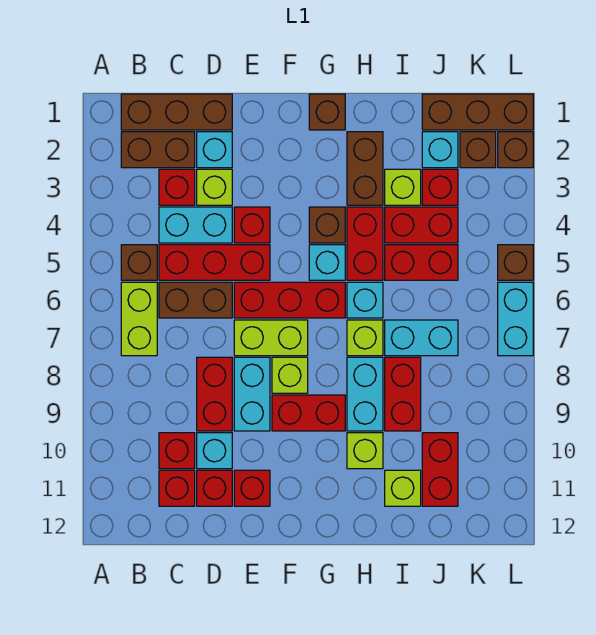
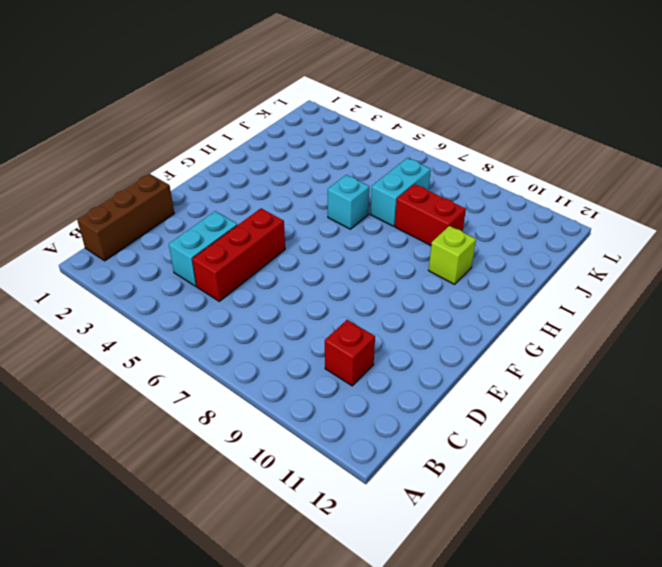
none -> brown 1x2 brick [121,132,195,168]
none -> brown 1x1 brick [121,245,157,280]
none -> lime 1x2 brick [121,282,157,356]
none -> red 1x1 brick [159,169,195,205]

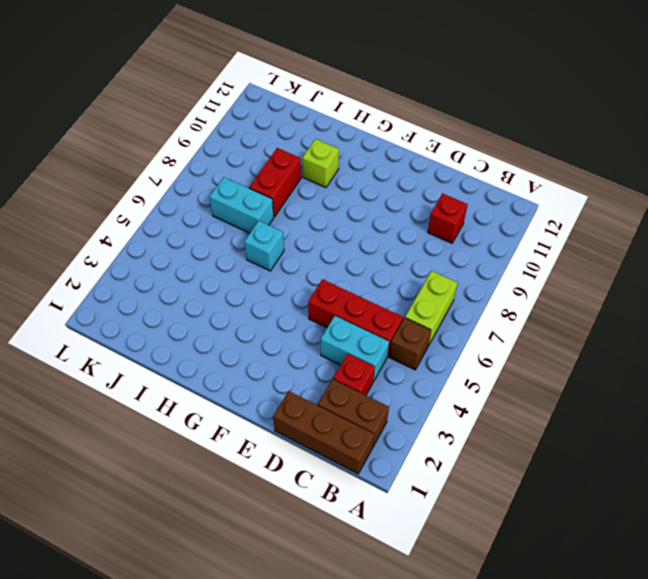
none -> brown 1x2 brick [159,282,232,318]
none -> red 1x1 brick [159,470,195,506]
none -> cyan 1x1 brick [197,132,232,168]
none -> lime 1x1 brick [197,169,232,205]

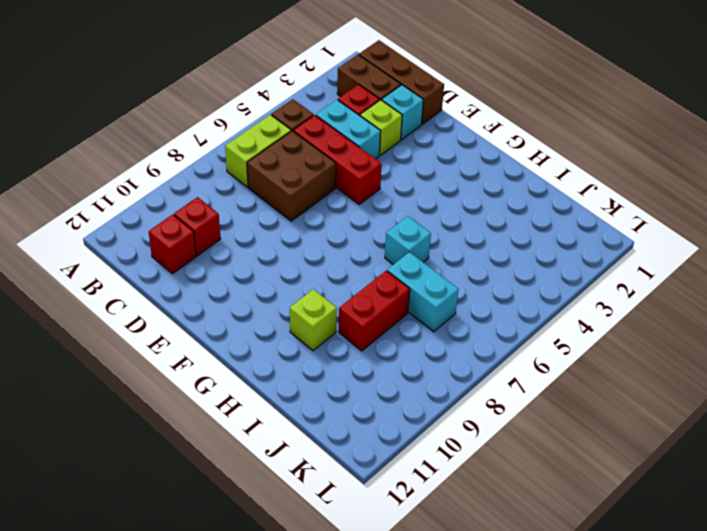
brown 2x2 brick [247,131,336,221] -> brown 1x2 brick [159,282,232,318]
none -> red 1x2 brick [197,357,232,431]
none -> cyan 1x1 brick [197,433,232,469]
none -> red 1x1 brick [197,470,232,506]
none -> red 1x1 brick [234,207,270,243]

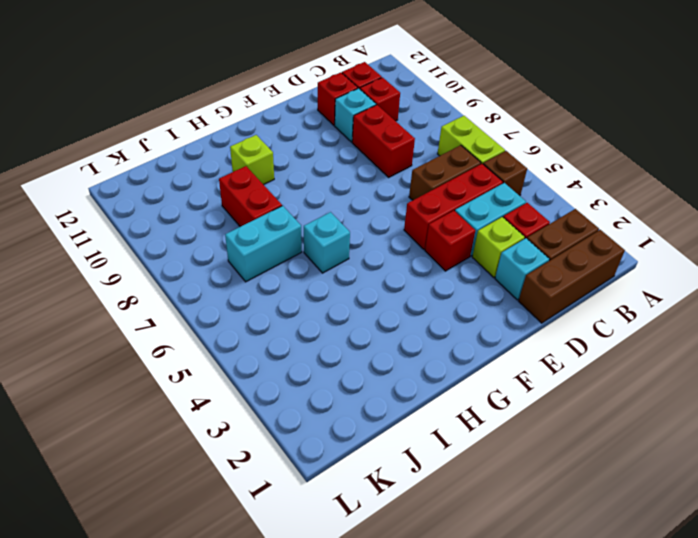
none -> red 1x3 brick [234,282,345,318]
none -> lime 1x2 brick [234,320,308,356]
none -> cyan 1x2 brick [234,357,270,431]
none -> red 1x1 brick [234,470,270,506]

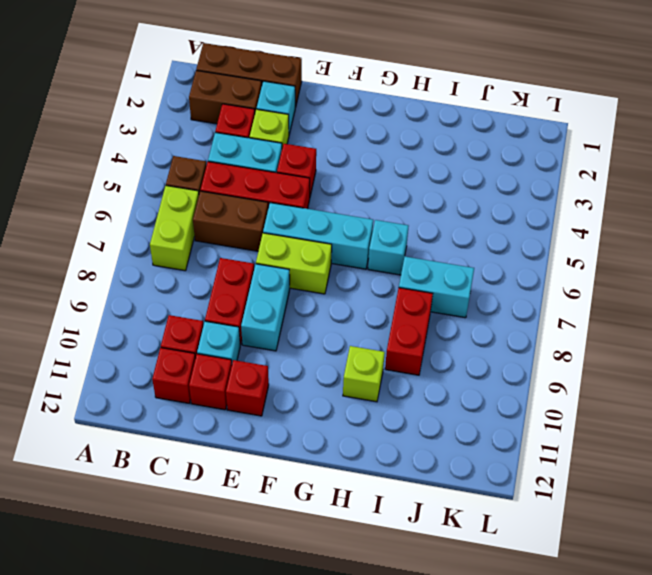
cyan 1x3 brick [263,203,373,269] -> red 1x3 brick [234,282,345,318]
none -> lime 1x1 brick [272,357,308,393]
none -> red 1x2 brick [272,395,345,431]
none -> brown 1x1 brick [309,94,345,130]
none -> brown 1x1 brick [309,207,345,243]

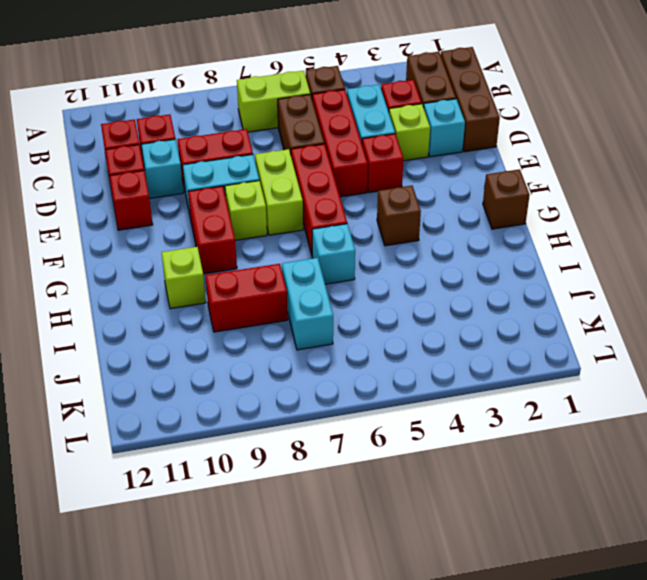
none -> cyan 1x1 brick [309,245,345,280]
none -> brown 1x2 brick [347,132,383,205]
none -> red 1x2 brick [347,207,383,280]
none -> lime 1x1 brick [347,320,383,356]

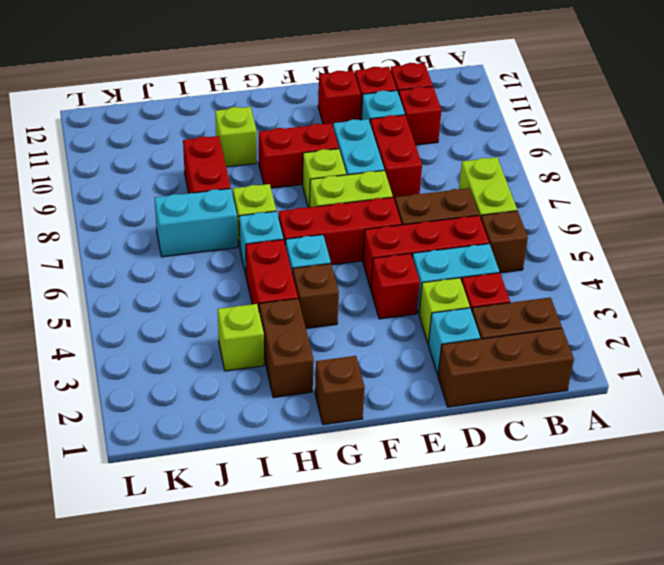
none -> cyan 1x2 brick [347,357,383,431]
none -> red 1x2 brick [385,207,458,243]
none -> red 1x2 brick [385,245,458,280]
none -> lime 1x1 brick [385,470,421,506]

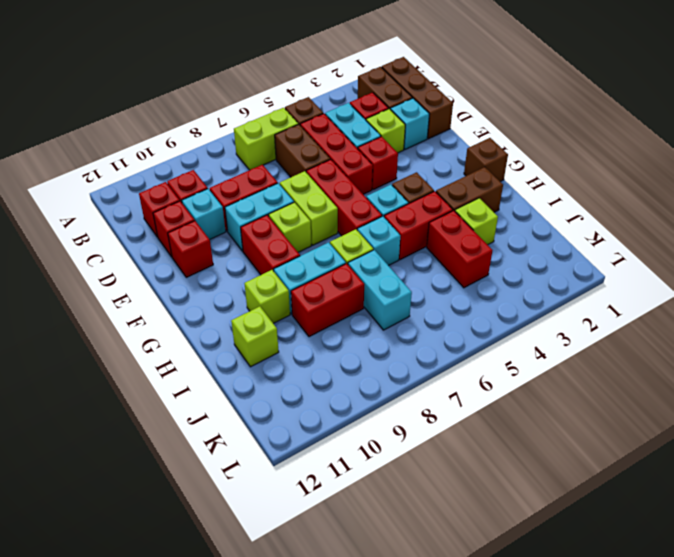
none -> red 1x2 brick [385,245,458,280]
none -> brown 1x3 brick [422,94,533,130]
none -> cyan 1x1 brick [422,132,458,168]
none -> red 1x1 brick [422,169,458,205]

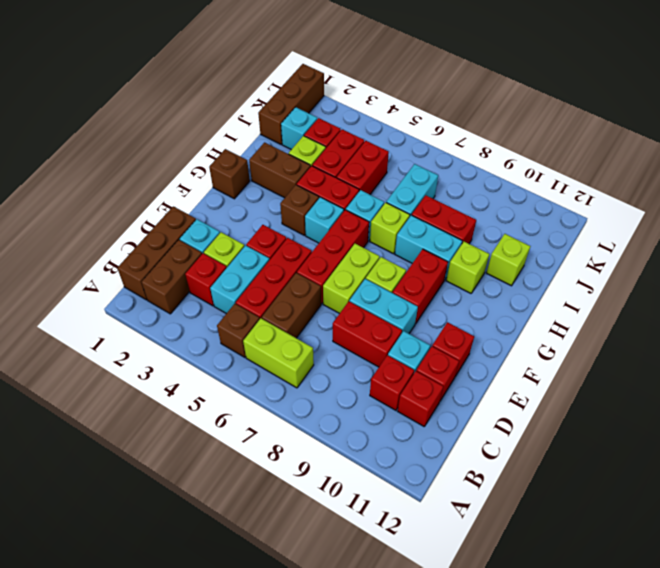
none -> red 1x2 brick [422,433,458,506]
none -> brown 1x1 brick [460,132,496,168]
none -> brown 1x1 brick [498,132,533,168]
none -> brown 1x1 brick [498,245,533,280]

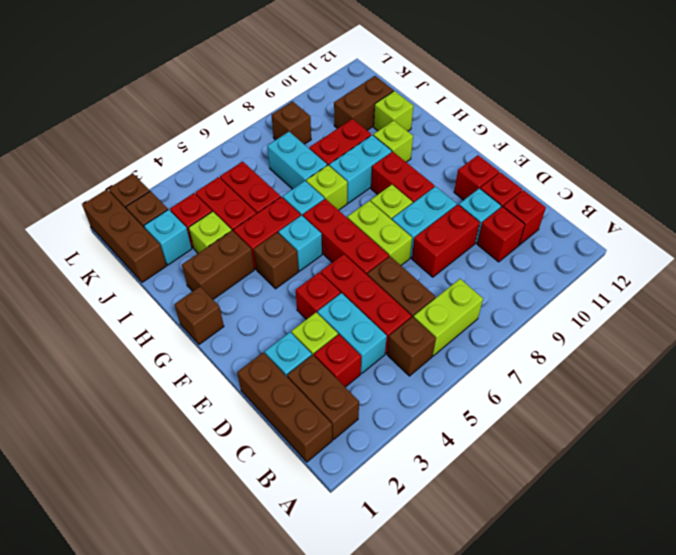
brown 1x2 brick [334,76,394,130] -> red 1x2 brick [422,433,458,506]
brown 1x1 brick [272,101,311,144] -> brown 1x1 brick moved to [498,245,533,280]
none -> cyan 1x2 brick [498,282,533,356]

